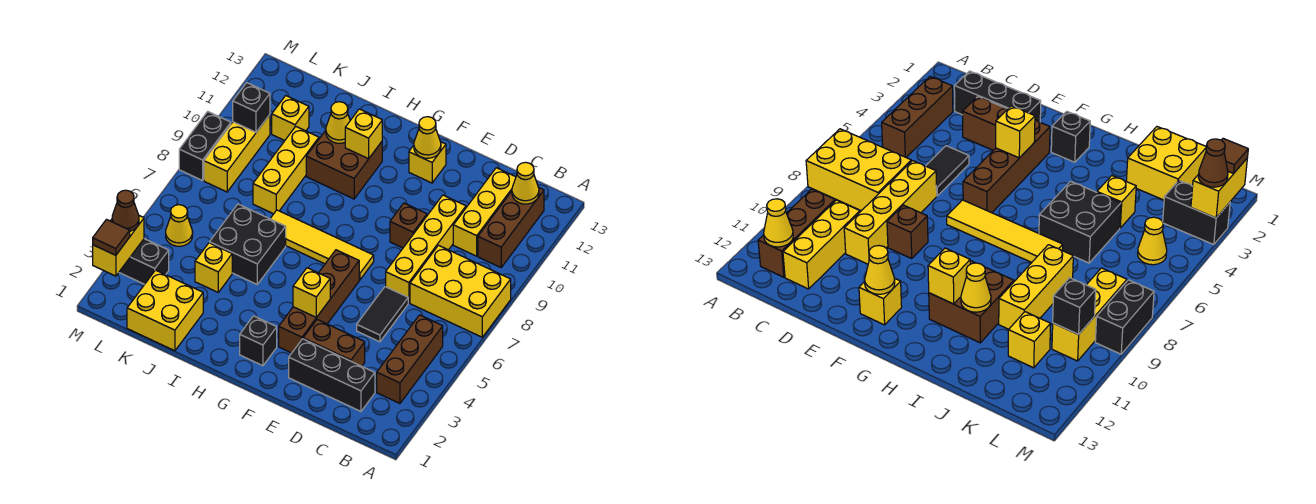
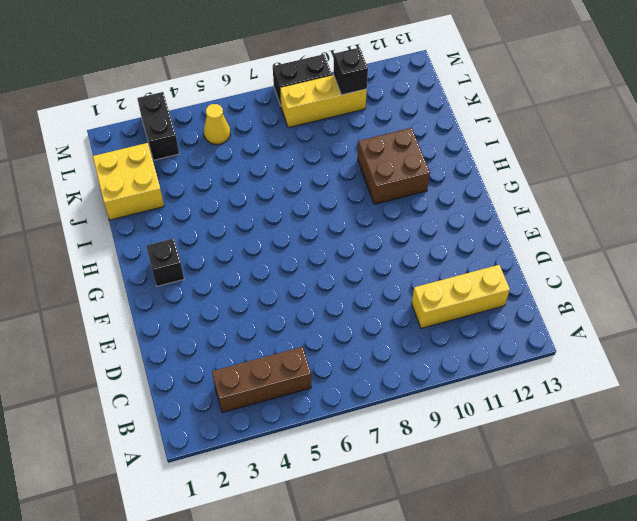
none -> yellow 2x3 brick [410,245,511,337]
none -> brown 1x3 brick [478,188,544,267]
none -> black 1x3 brick [289,339,375,411]
none -> brown 1x2 brick [303,320,365,366]

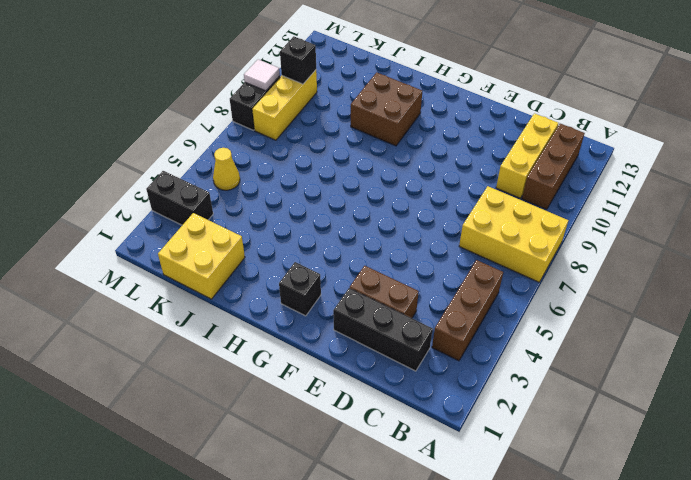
white 1x1 tile [244,59,280,91] -> none
none -> black 1x2 tile [357,287,408,342]
none -> yellow 1x4 brick [386,195,466,303]
none -> brown 1x1 brick [390,203,427,248]
none -> brown 1x4 brick [279,250,359,353]

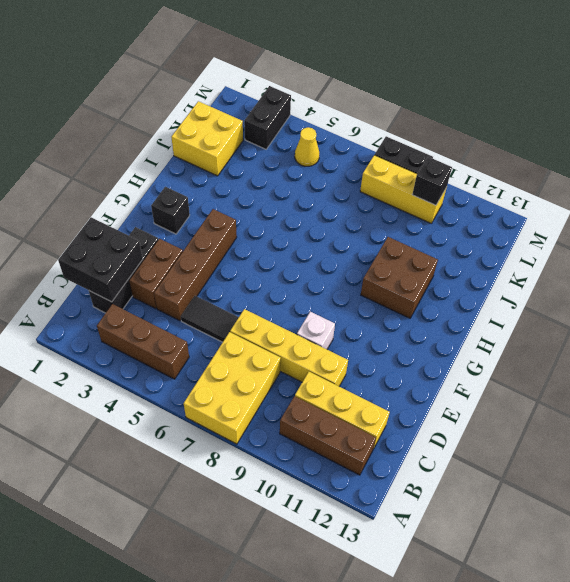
black 2x2 brick [58,217,143,302] -> black 2x2 brick moved to [210,204,286,284]
brown 1x4 brick [154,209,237,321] -> brown 1x4 brick turned to [279,250,359,353]
white 1x1 brick [297,311,335,349] -> brown 1x1 brick [390,203,427,248]
none -> yellow 1x4 tile [270,210,374,280]
none -> yellow 1x1 brick [409,142,446,183]
none -> yellow 1x1 brick [195,243,232,292]
none -> yellow 1x3 brick [253,127,319,214]

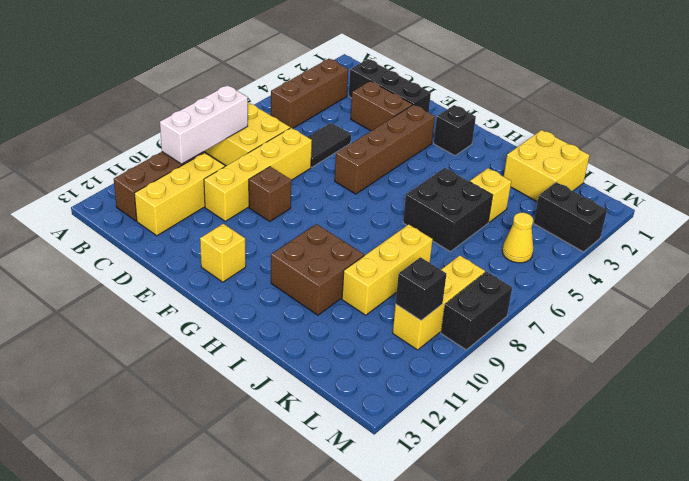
white 1x3 brick [160,85,248,164] -> none
none -> yellow 1x4 tile [270,210,374,280]
none -> yellow 1x1 brick [272,96,309,140]
none -> yellow 1x1 cone [512,162,539,204]
none -> yellow 1x1 brick [293,268,330,317]

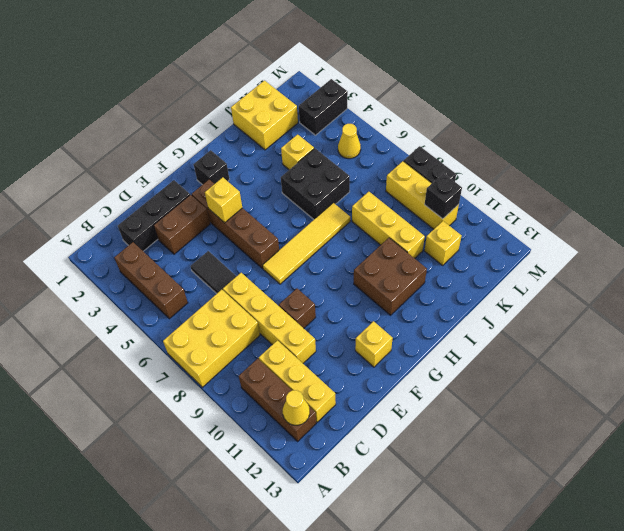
none -> yellow 1x1 cone [414,117,441,158]
none -> yellow 1x1 brick [345,109,382,159]
none -> yellow 1x1 cone [326,102,350,143]
none -> yellow 1x2 brick [93,216,144,276]

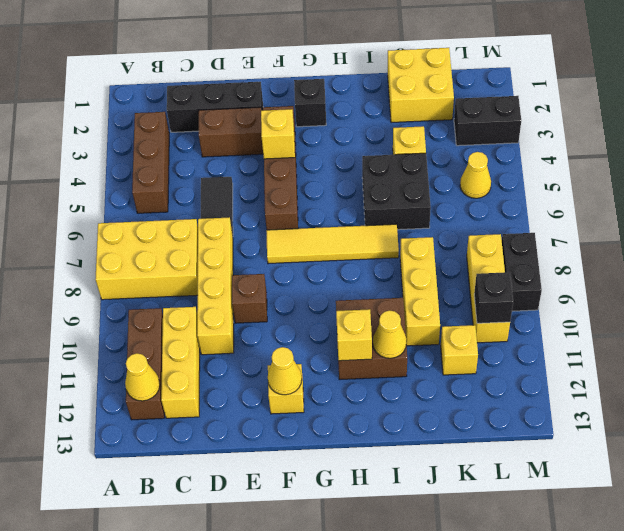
none -> yellow 1x2 brick [93,216,144,276]
none -> brown 1x1 tile [93,220,130,255]
none -> brown 1x1 cone [112,190,139,231]

